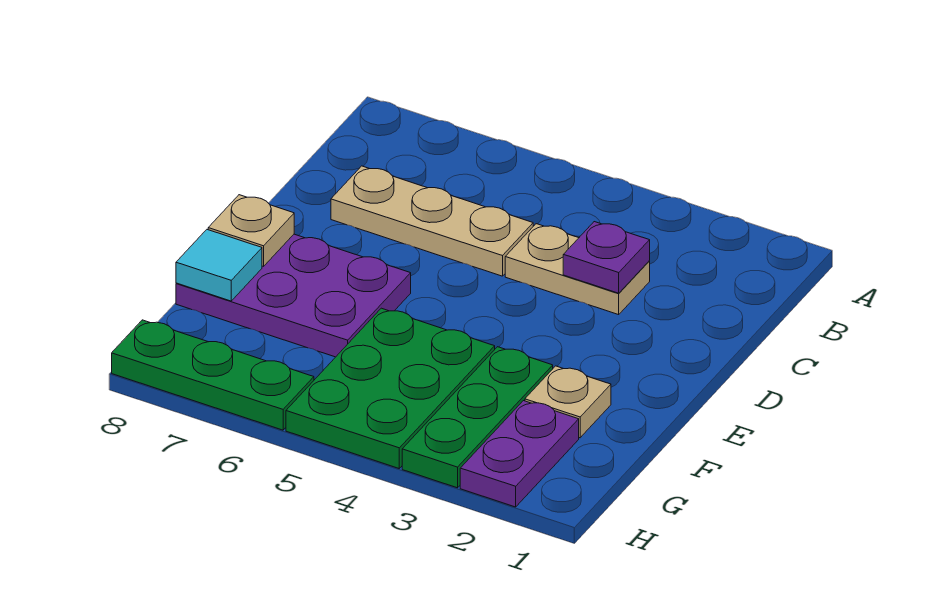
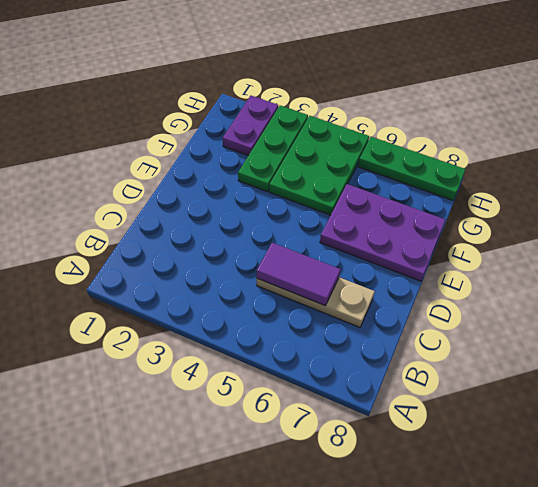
purple 1x2 tile [257,243,341,306] -> none
none -> tan 1x2 plate [505,224,650,315]
none -> tan 1x1 plate [525,366,611,438]

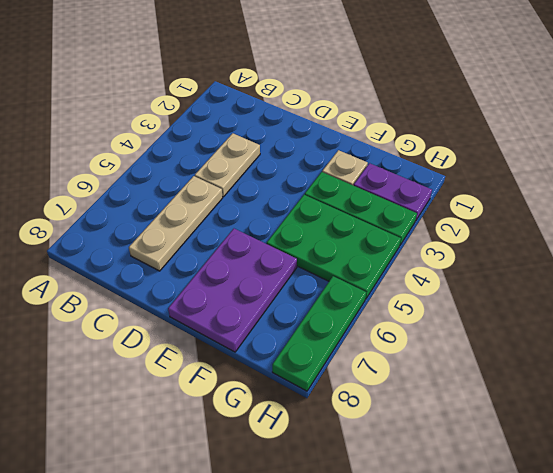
none -> purple 1x1 plate [563,222,650,293]
none -> tan 1x1 plate [208,195,294,266]

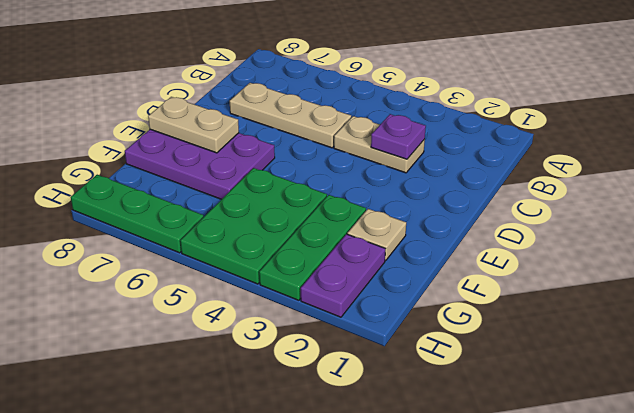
tan 1x2 plate [148,97,239,153] -> tan 1x1 plate [208,195,294,266]
none -> cyan 1x1 tile [176,230,262,301]

